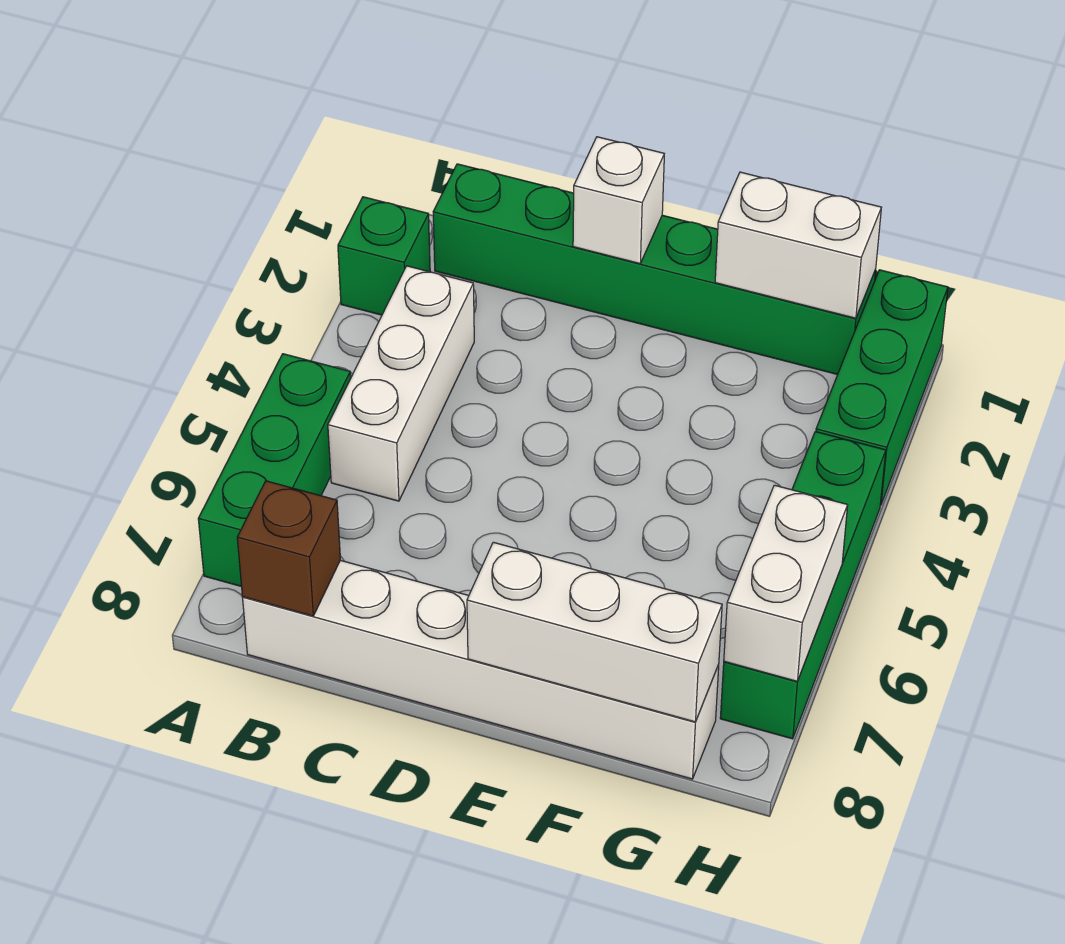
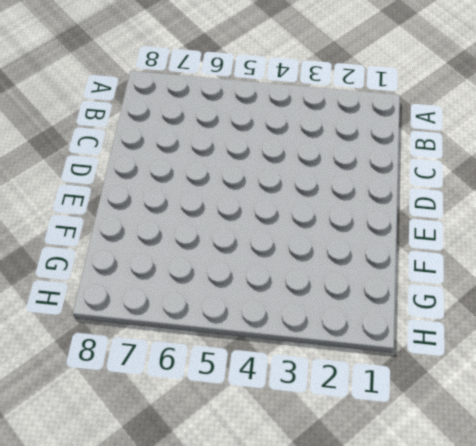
none -> green 1x1 brick [338,197,430,315]
none -> green 1x3 brick [198,354,351,587]
none -> green 1x6 brick [433,164,876,375]

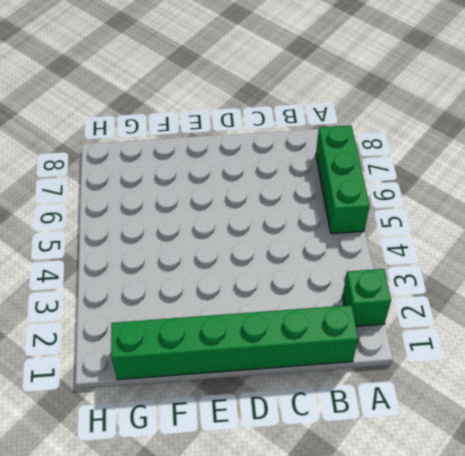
none -> white 1x3 brick [328,266,474,501]
none -> white 1x6 brick [243,560,719,779]
none -> green 1x3 brick [816,270,948,505]

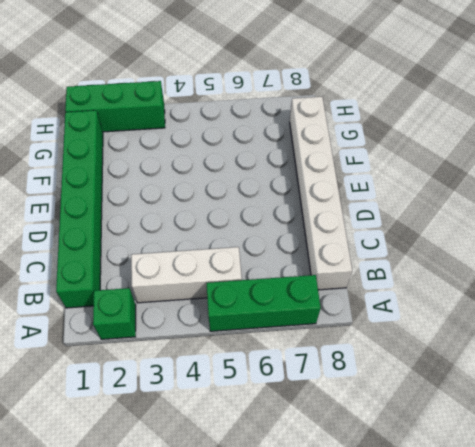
none -> green 1x4 brick [720,432,886,739]
none -> brown 1x1 brick [237,481,340,616]
none -> white 1x1 brick [573,137,664,264]

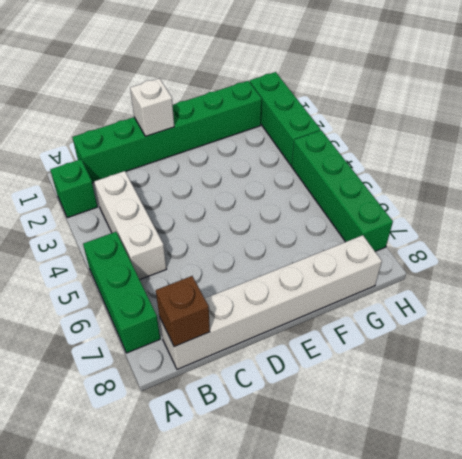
none -> white 1x3 brick [467,542,722,722]
none -> white 1x2 brick [715,172,881,318]
none -> white 1x2 brick [724,485,848,682]

